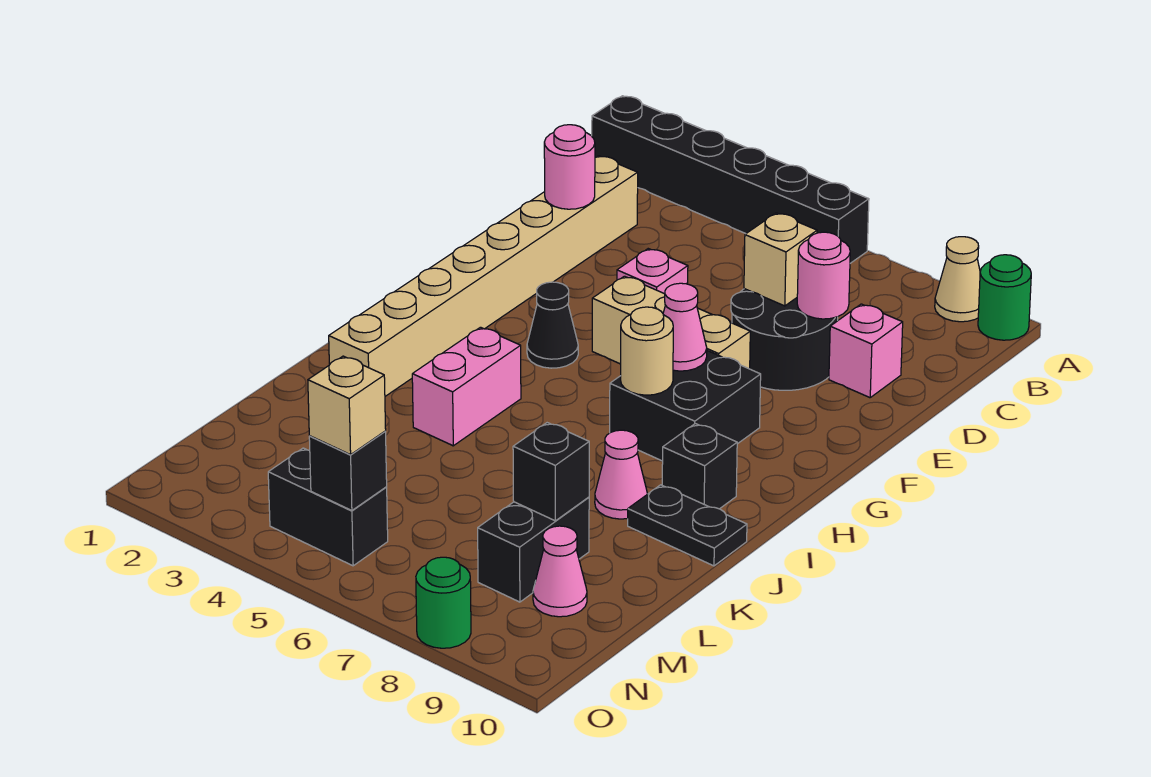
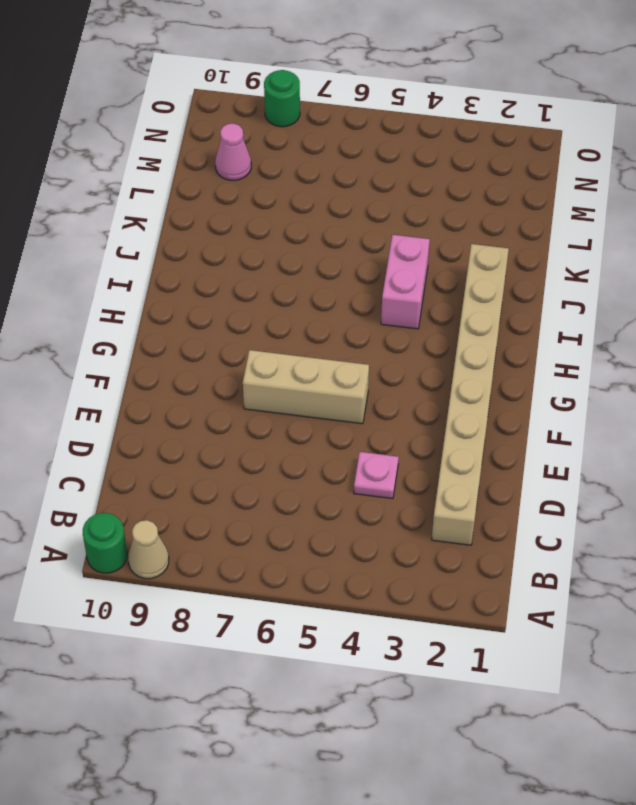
none -> black 1x6 brick [592,96,869,263]
none -> black 2x2 round brick [731,289,838,390]
none -> pink 1x1 brick [829,304,903,398]

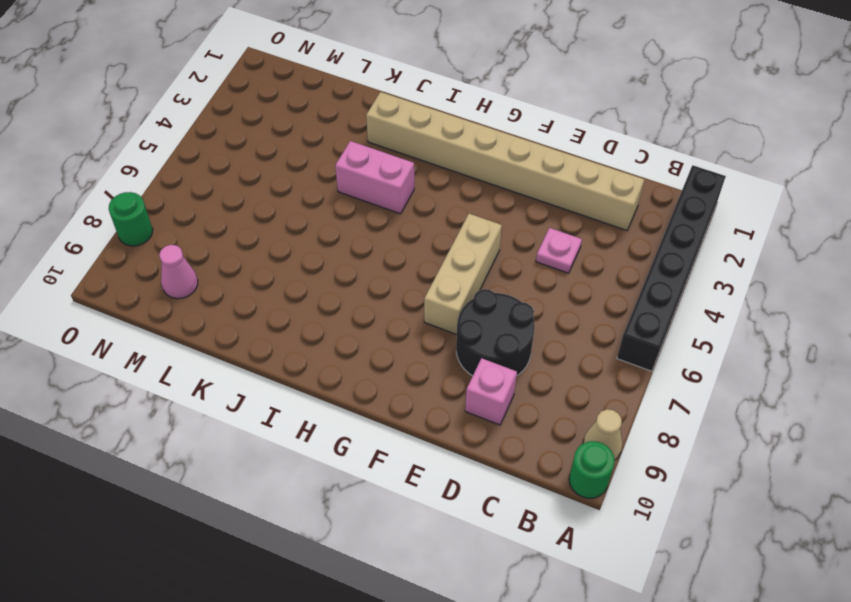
none -> black 1x1 cone [527,282,578,368]
none -> black 2x2 brick [610,351,761,461]
none -> black 1x1 brick [662,424,737,509]

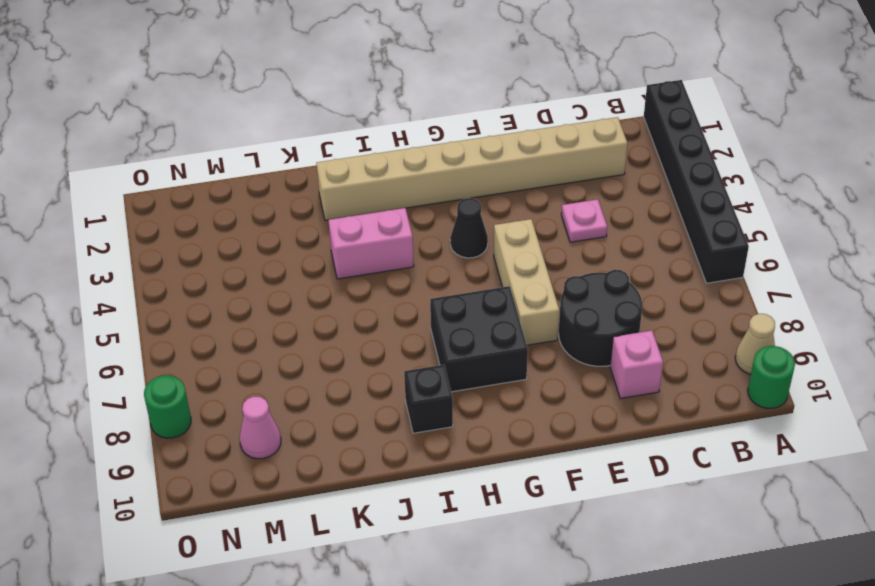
none -> pink 1x1 cone [595,430,647,519]
none -> black 1x2 plate [628,485,747,566]
none -> black 1x2 brick [478,497,589,602]

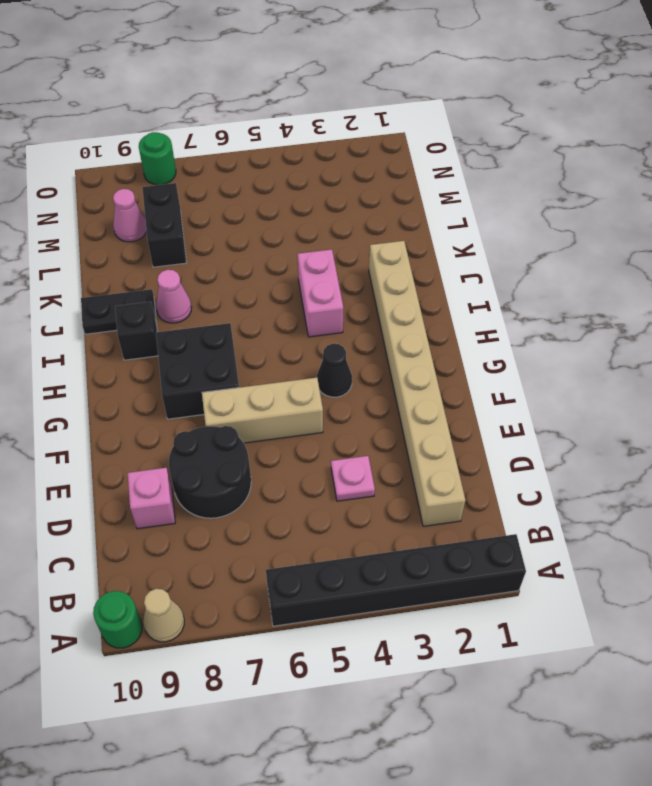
none -> black 1x2 brick [268,448,388,566]
none -> pink 1x1 round brick [544,125,595,209]
none -> tan 1x1 brick [744,213,817,306]

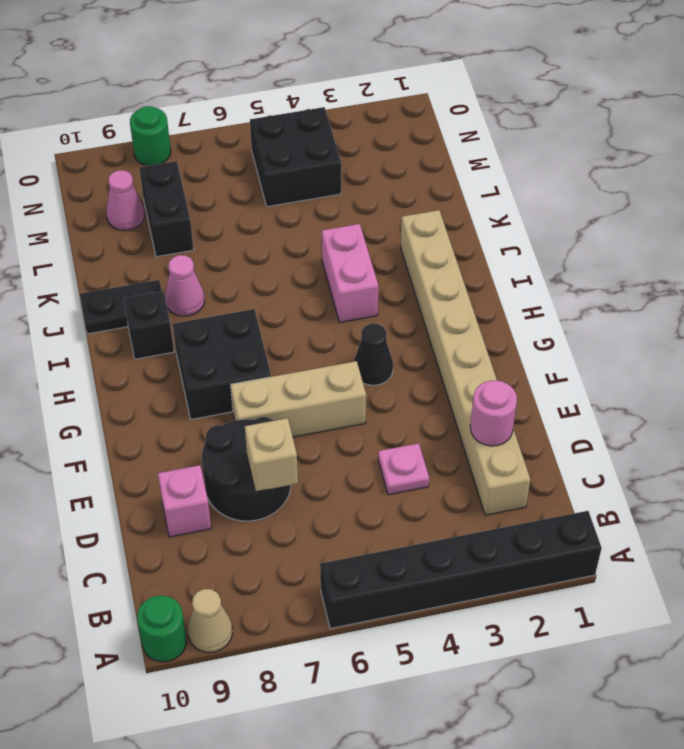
black 2x2 brick [250,107,341,207] -> black 1x2 brick [268,448,388,566]
none -> pink 1x1 round brick [797,232,850,319]
none -> pink 1x1 cone [663,283,707,371]
none -> tan 1x1 round brick [620,307,673,395]

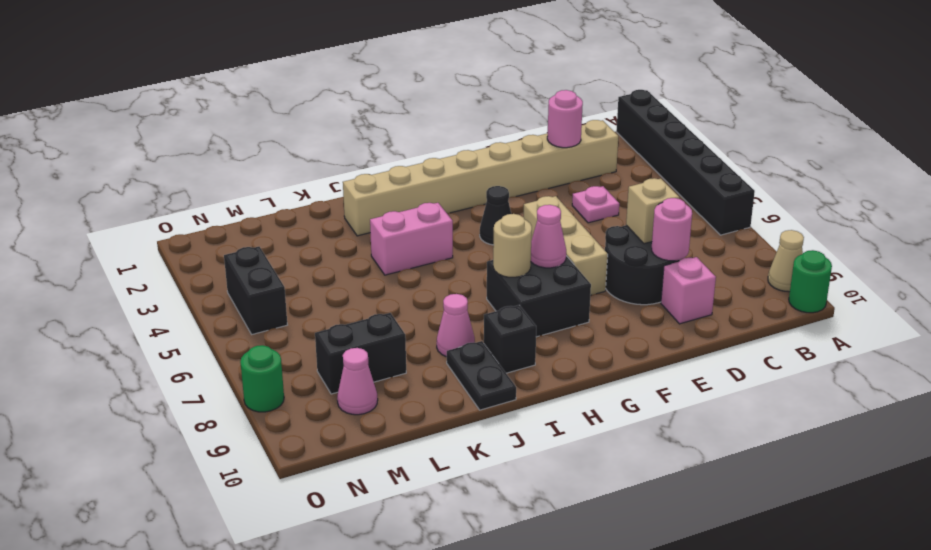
none -> black 1x1 brick [513,423,589,521]
none -> black 1x1 brick [309,432,387,511]
none -> tan 1x1 brick [308,356,386,455]

